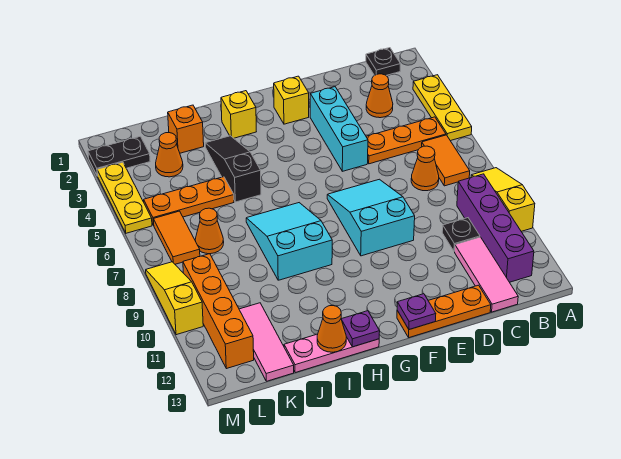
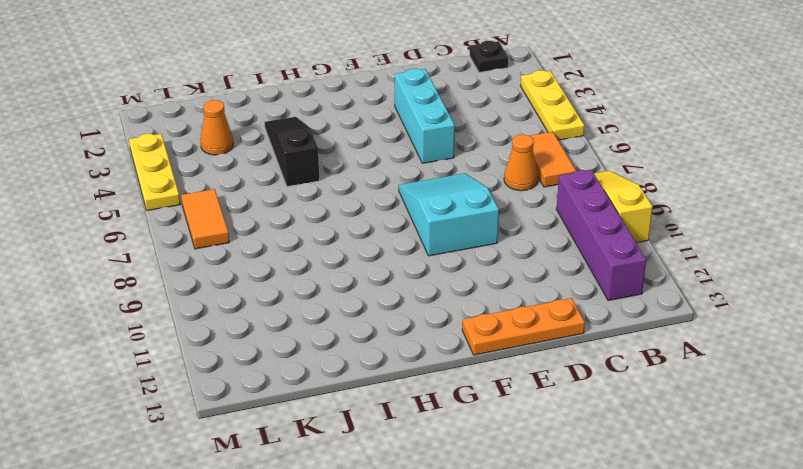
none -> orange 1x3 plate [366,117,446,164]
none -> orange 1x1 cone [366,74,393,118]
none -> black 1x1 plate [442,218,480,251]
none -> pink 1x3 tile [455,237,518,312]

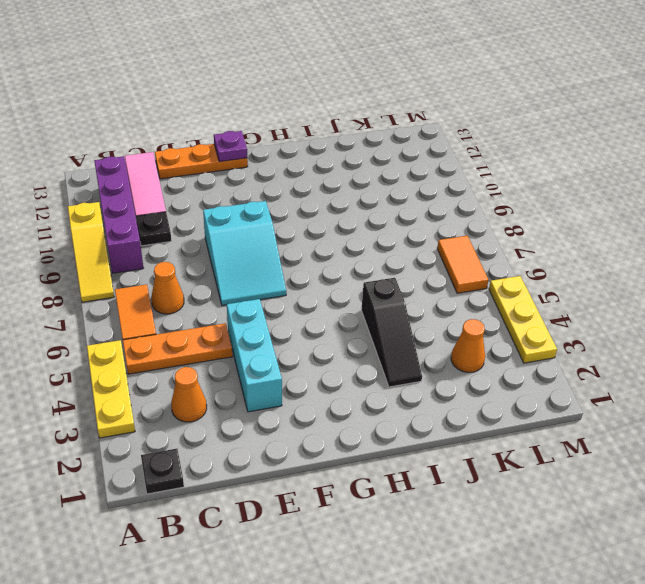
none -> yellow 1x1 brick [274,76,309,124]
none -> yellow 1x1 brick [221,91,256,138]
none -> cyan 2x3 slope [246,203,332,280]
none -> pink 1x3 plate [284,334,379,373]

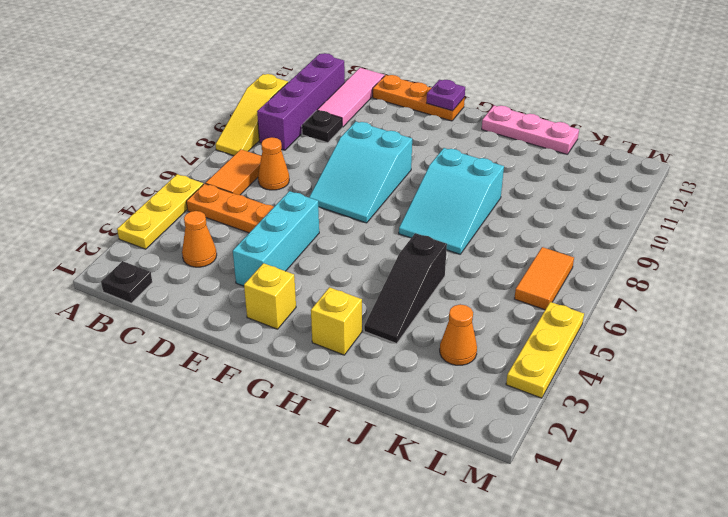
none -> orange 1x1 brick [168,105,204,153]
none -> orange 1x3 plate [144,177,234,225]
none -> orange 1x1 cone [195,208,224,254]
none -> pink 1x3 tile [239,303,294,381]

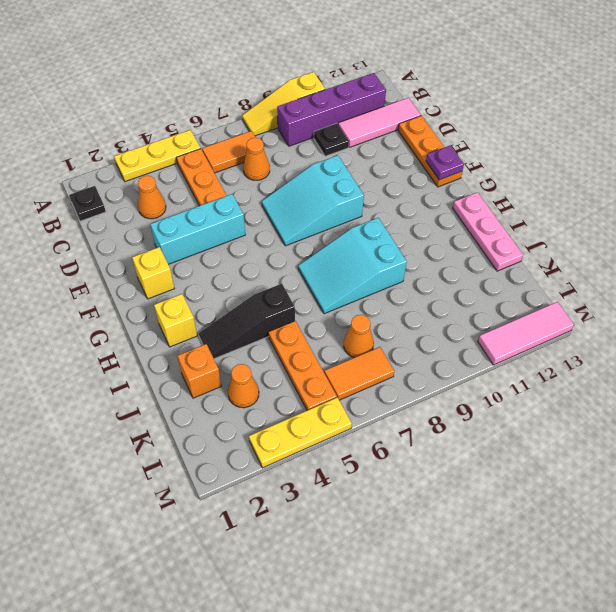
pink 1x3 tile [478,302,574,365] -> pink 1x3 tile moved to [239,303,294,381]
none -> black 1x2 plate [88,136,150,176]
none -> orange 1x4 brick [183,254,254,369]
none -> yellow 1x3 slope [146,262,203,335]
none -> purple 1x1 plate [341,311,380,347]

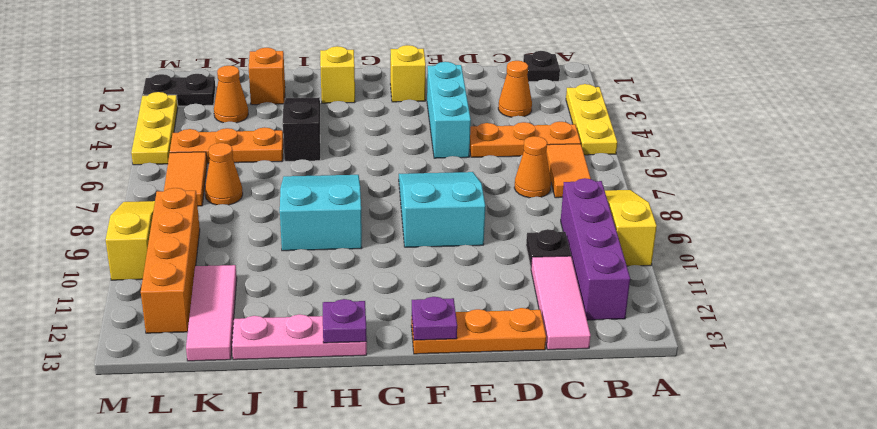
none -> orange 1x1 cone [317,305,346,352]

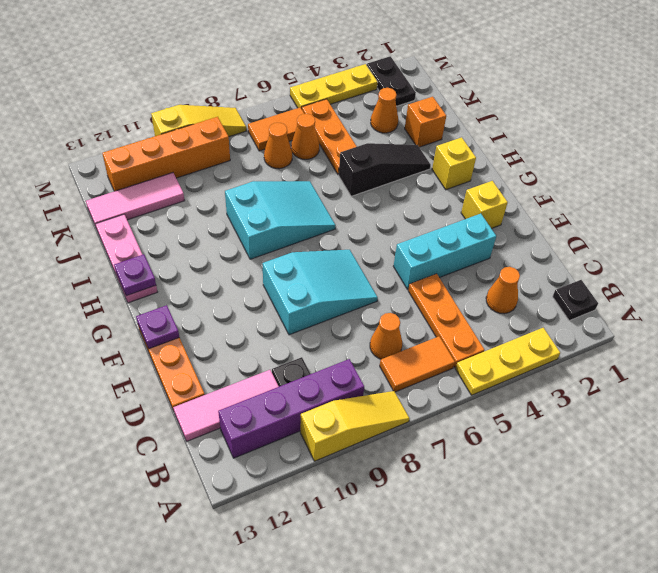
orange 1x1 cone [291,114,319,159] -> orange 1x1 cone moved to [317,305,346,352]

